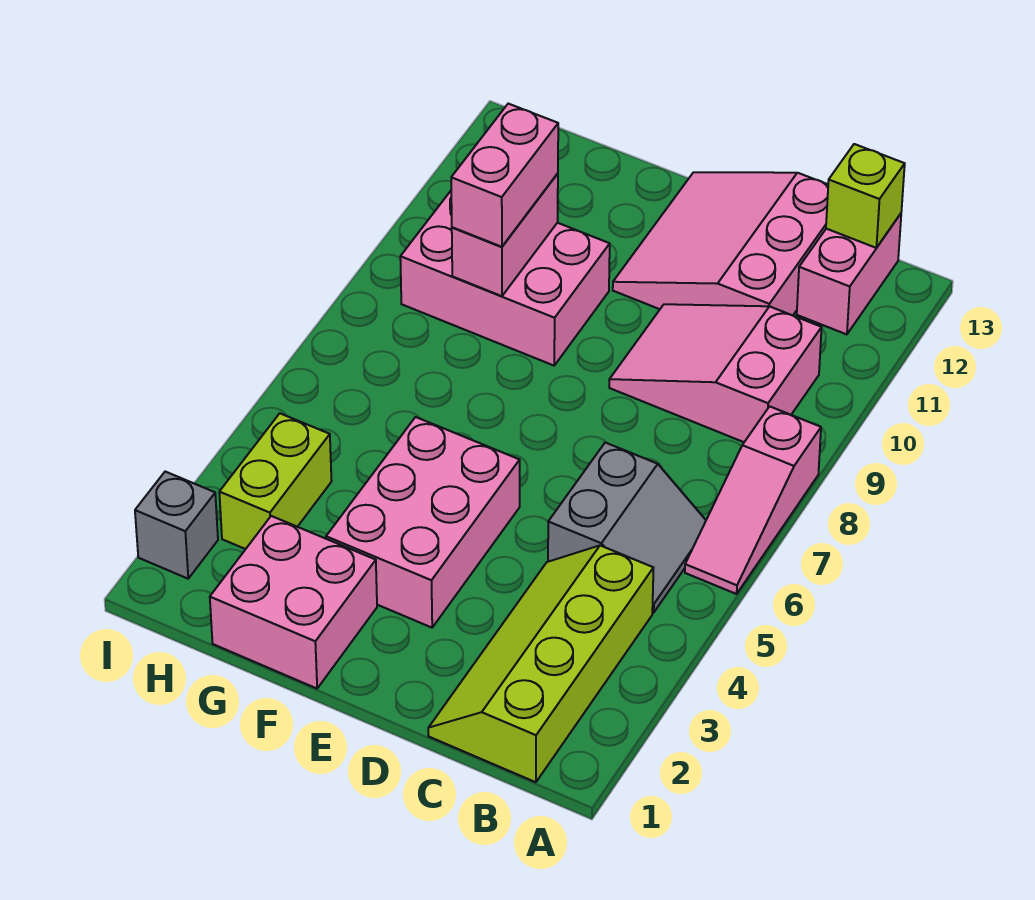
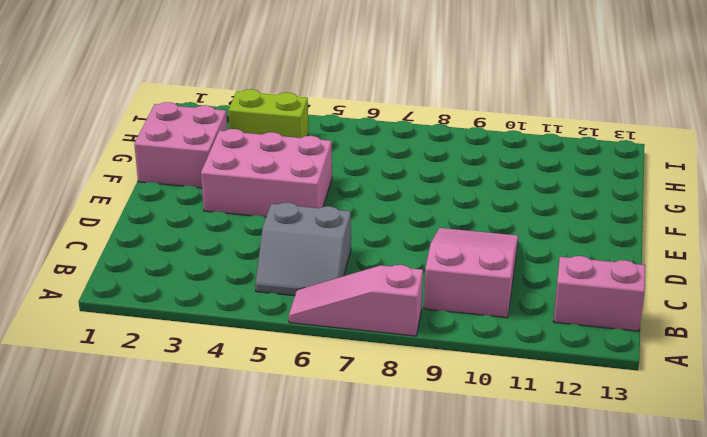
none -> lime 2x4 slope [428,546,653,782]
none -> pink 3x3 slope [613,172,828,316]
none -> pink 2x3 brick [400,191,610,366]

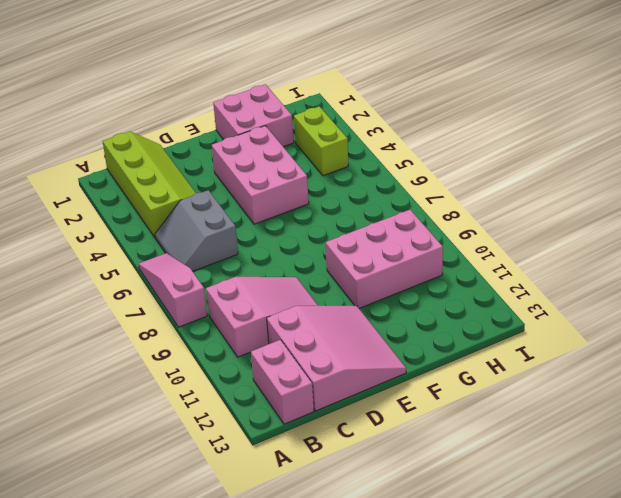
none -> grey 1x1 brick [135,472,218,579]
none -> lime 1x1 brick [826,144,905,248]
none -> pink 1x2 brick [452,173,558,296]

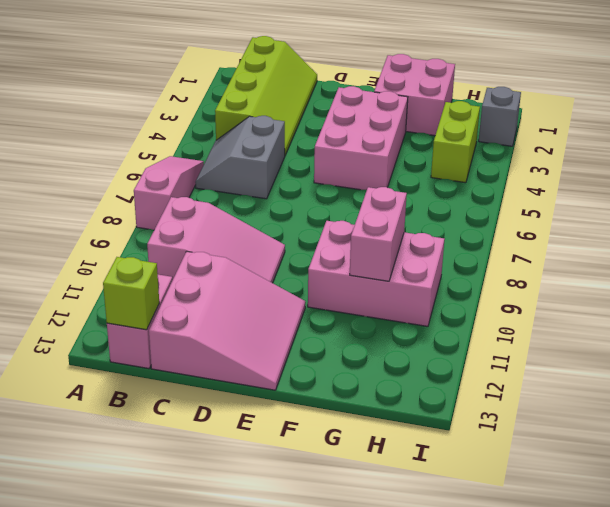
none -> pink 1x2 brick [451,104,558,247]

